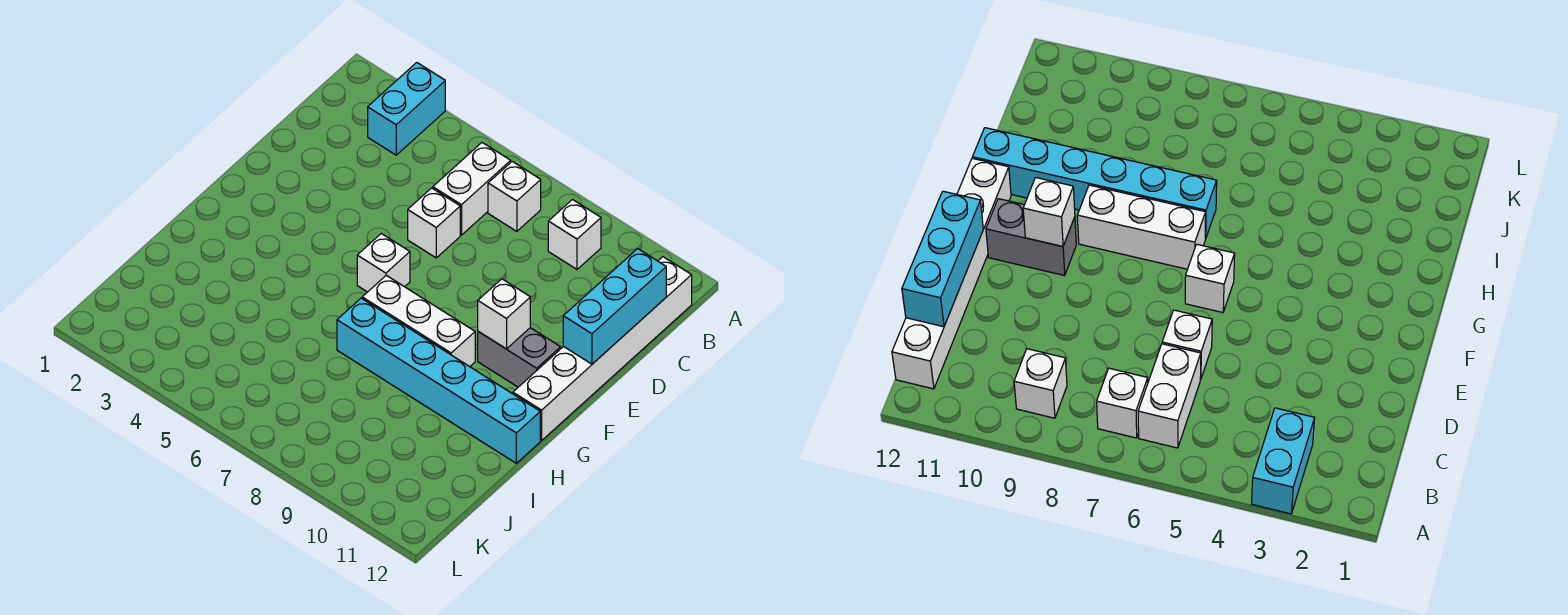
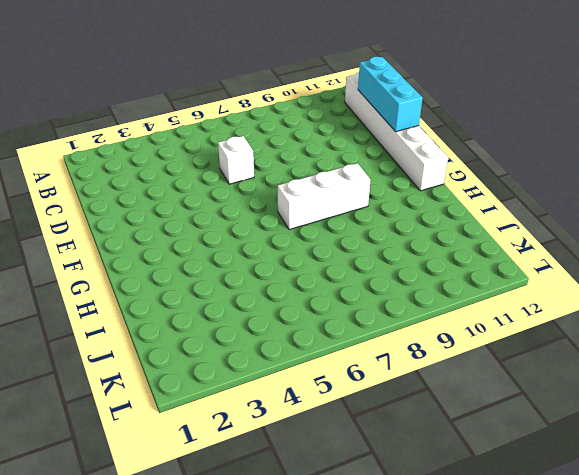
none -> cyan 1x2 brick [368,63,445,155]
none -> white 1x2 brick [433,143,511,235]
none -> white 1x1 brick [488,161,541,231]

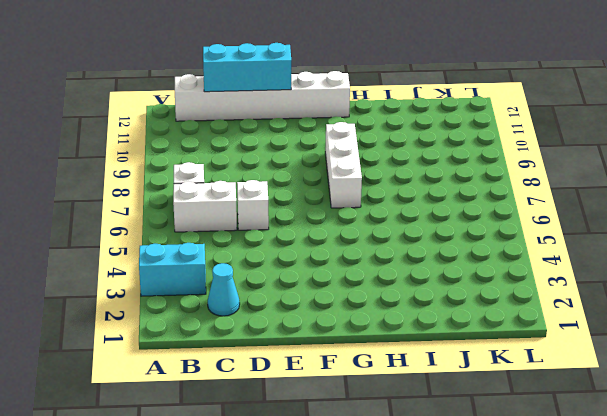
cyan 1x1 cone [208,263,240,316] -> none
none -> white 1x1 brick [548,200,601,269]
none -> white 1x1 brick [357,234,410,292]
none -> grey 1x2 brick [478,328,561,387]

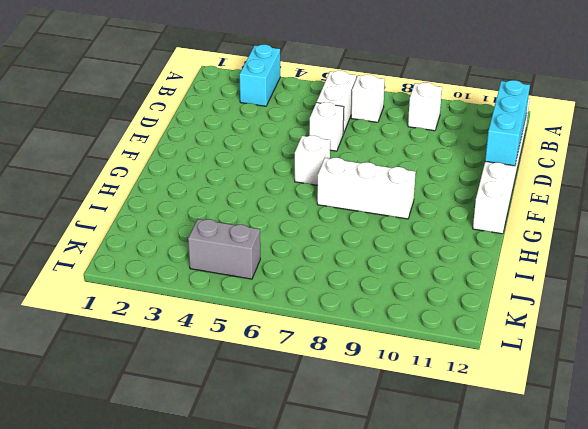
grey 1x2 brick [188,219,260,279] -> grey 1x2 brick moved to [478,328,561,387]
none -> cyan 1x6 brick [337,298,540,463]
none -> white 1x1 brick [478,279,530,349]

